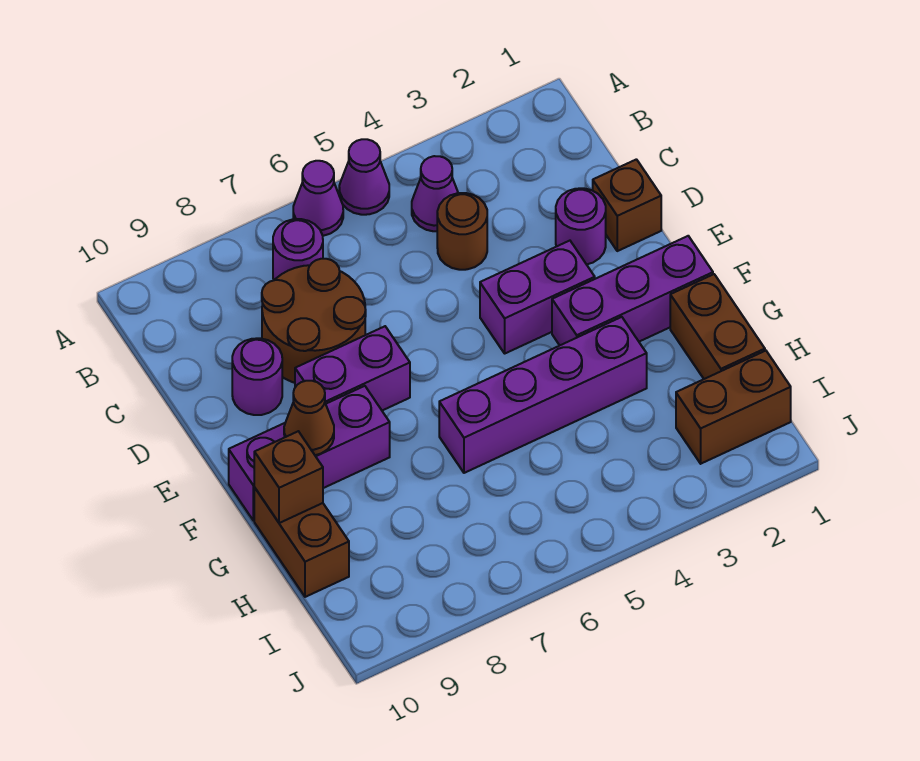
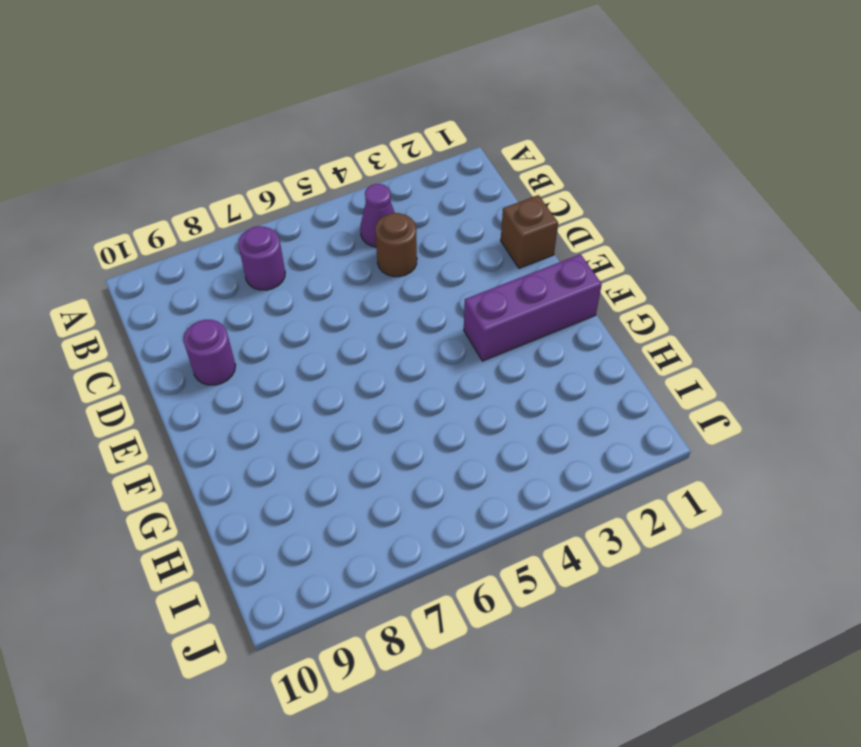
none -> purple 1x1 cone [339,139,389,215]
none -> purple 1x1 cone [293,161,343,236]
none -> brown 2x2 round brick [262,259,366,383]

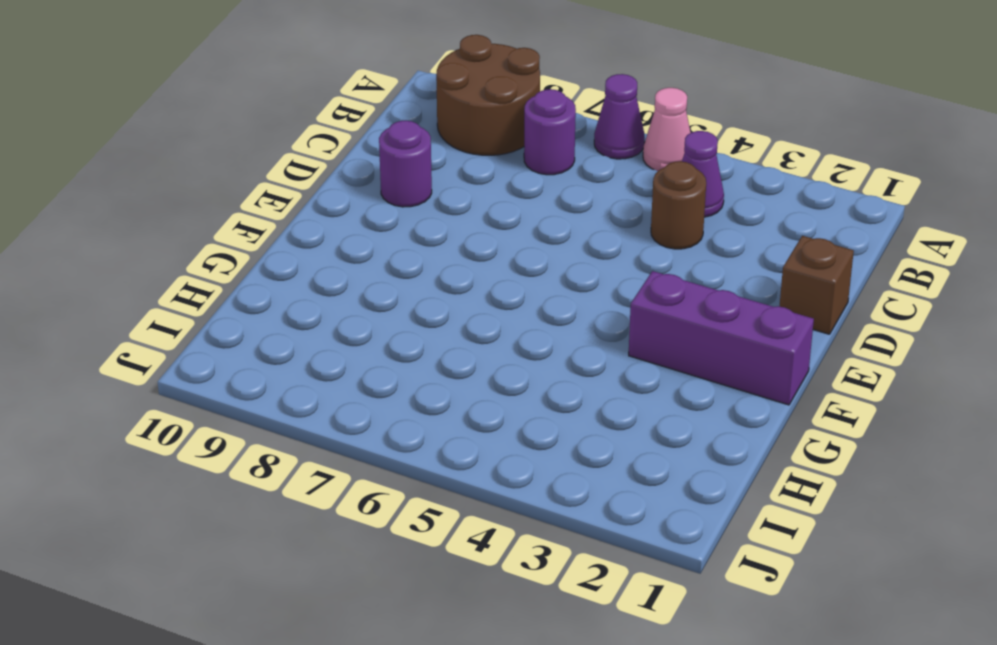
pink 1x1 cone [643,88,691,171] -> purple 1x1 cone [339,139,389,215]
brown 2x2 round brick [436,35,540,155] -> brown 2x2 round brick moved to [262,259,366,383]
none -> purple 1x1 round brick [556,188,606,264]
none -> purple 1x2 brick [480,241,595,353]
none -> purple 1x2 brick [295,326,410,411]

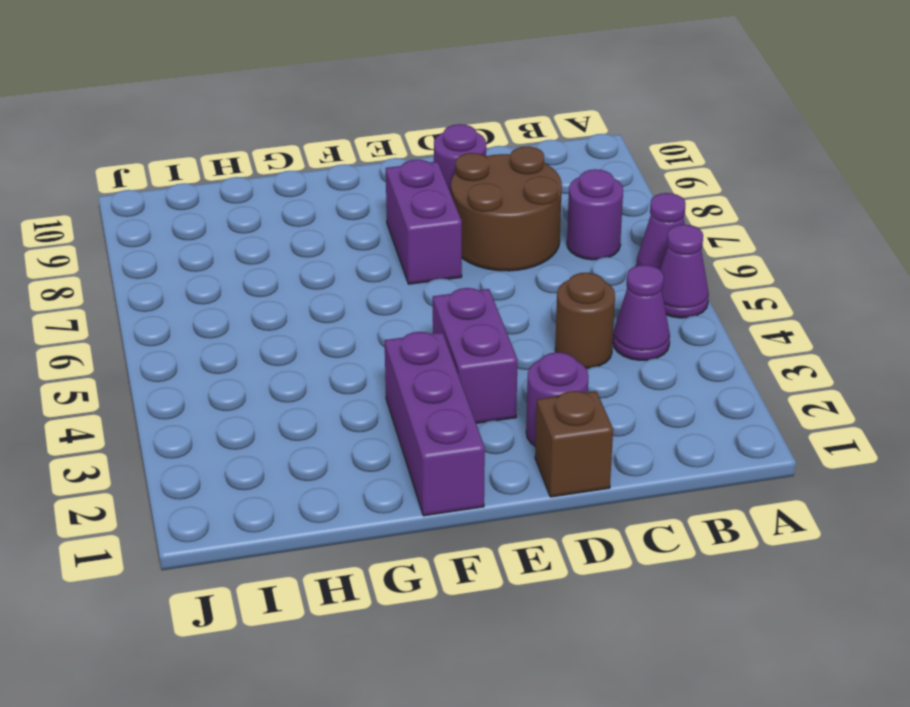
none -> purple 1x3 brick [229,386,390,520]
none -> brown 1x2 brick [670,274,765,379]
none -> purple 1x4 brick [439,317,647,473]

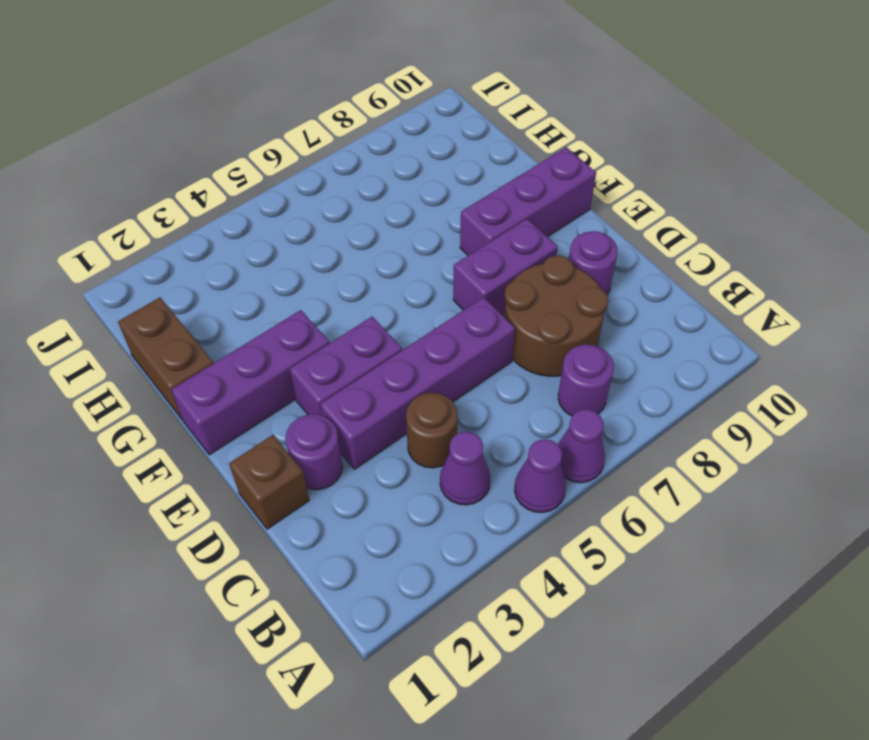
purple 1x4 brick [320,297,515,469] -> purple 1x4 brick moved to [439,317,647,473]
none -> brown 1x2 brick [254,488,349,597]
none -> brown 1x2 brick [676,351,791,464]
none -> brown 1x1 cone [284,381,334,455]

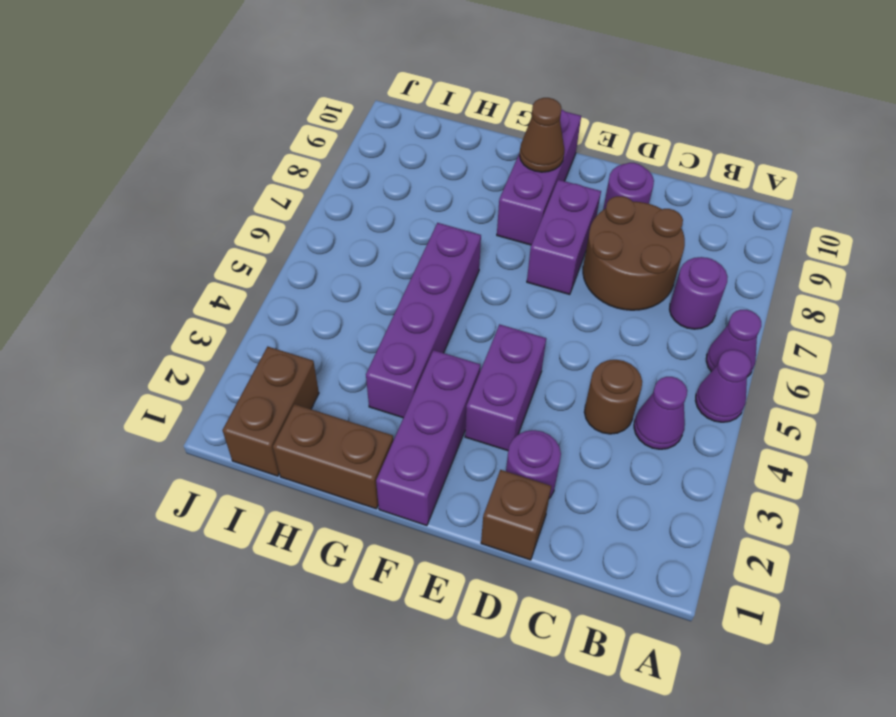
none -> brown 1x2 brick [254,488,349,597]
none -> brown 1x1 brick [254,431,323,523]

